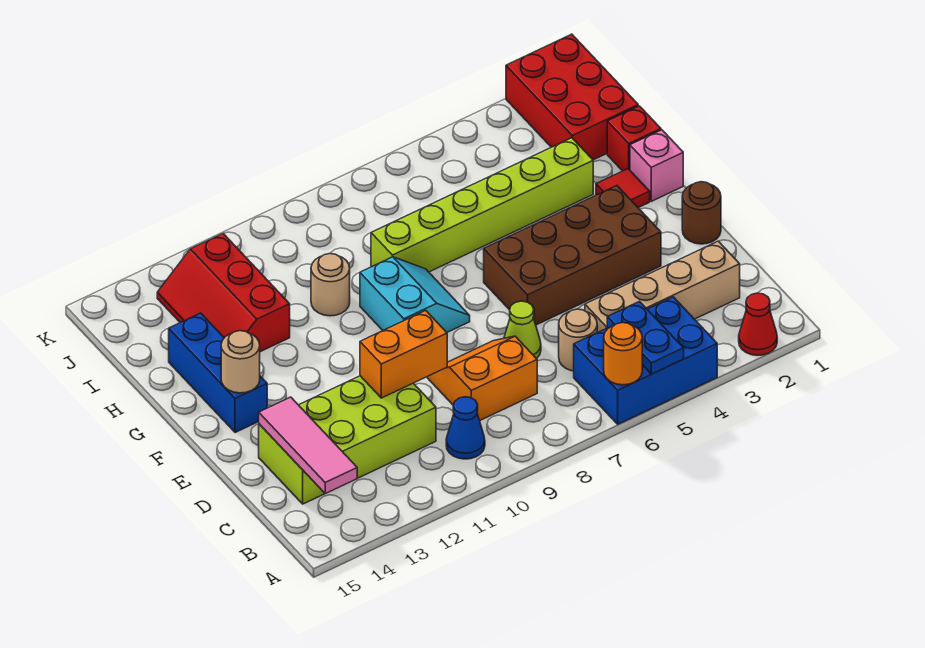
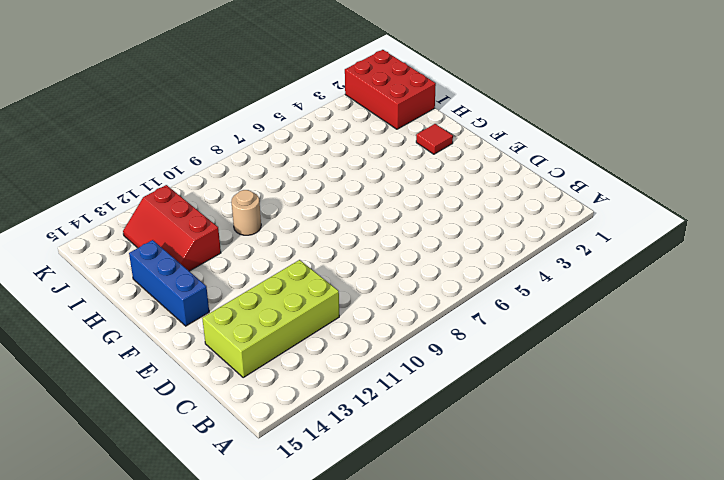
none -> red 1x1 cone [739,293,777,356]
none -> blue 2x3 brick [574,297,717,424]
none -> blue 1x1 cone [446,397,485,459]

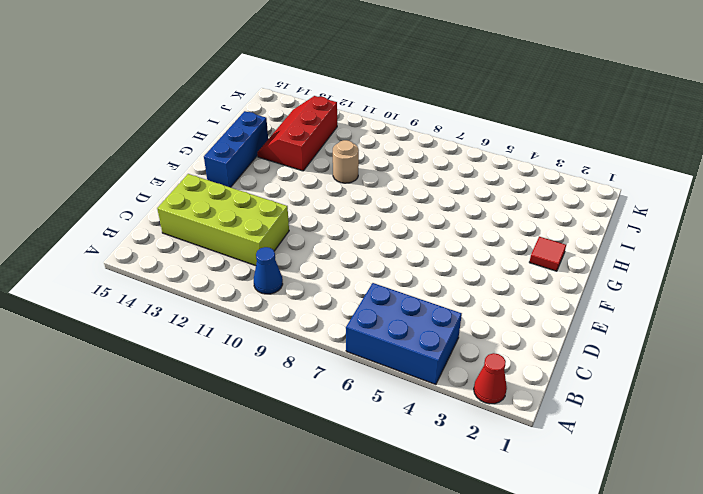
none -> tan 1x4 brick [585,241,740,333]
none -> tan 1x1 round brick [559,309,597,371]
none -> orange 2x2 slope [427,336,537,421]

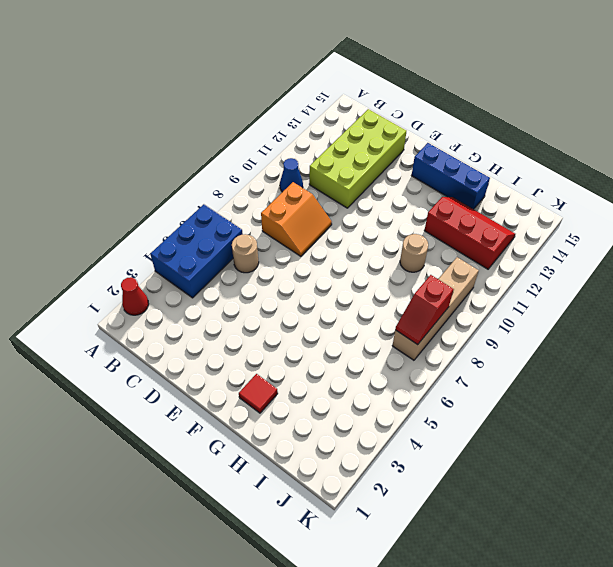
tan 1x4 brick [392,257,479,360] -> tan 1x4 brick moved to [585,241,740,333]
red 1x2 slope [395,275,453,345] -> none
none -> lime 1x1 cone [504,301,541,359]
none -> brown 1x1 round brick [682,182,721,244]
none -> brown 2x4 brick [484,186,661,325]

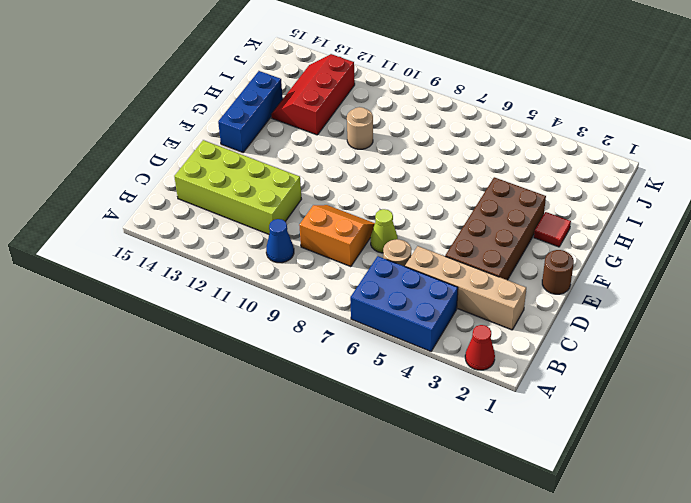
brown 2x4 brick [445,177,546,280] -> brown 2x4 brick turned to [484,186,661,325]
none -> cyan 2x2 slope [360,257,470,332]
none -> pink 1x1 brick [630,130,683,201]
none -> red 1x1 brick [607,106,661,171]

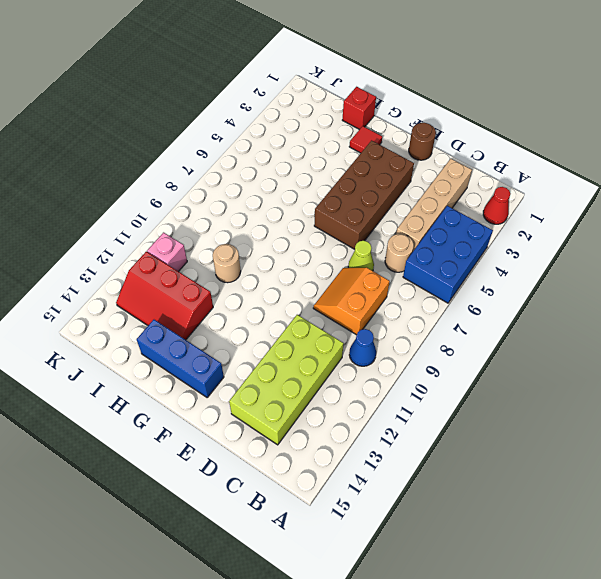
pink 1x1 brick [147,233,187,272] -> pink 1x1 brick moved to [630,130,683,201]
none -> cyan 2x2 slope [360,257,470,332]
none -> lime 1x6 brick [371,138,593,272]
none -> red 2x3 brick [506,34,638,160]

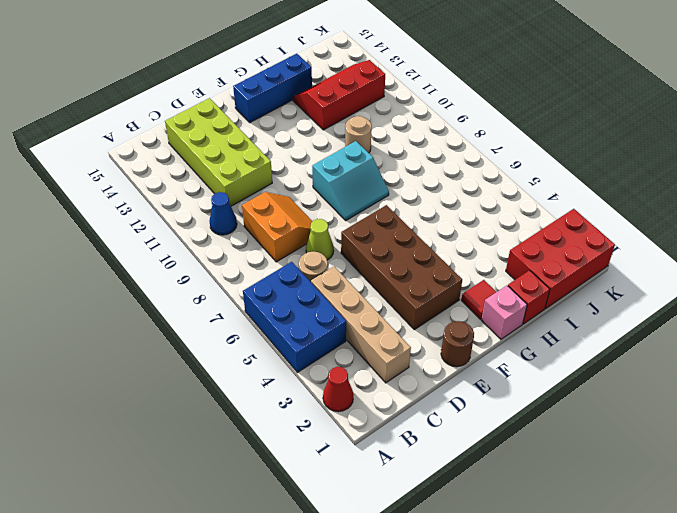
none -> lime 1x6 brick [371,138,593,272]
none -> blue 1x2 plate [607,302,684,374]
none -> orange 1x1 round brick [604,323,642,385]

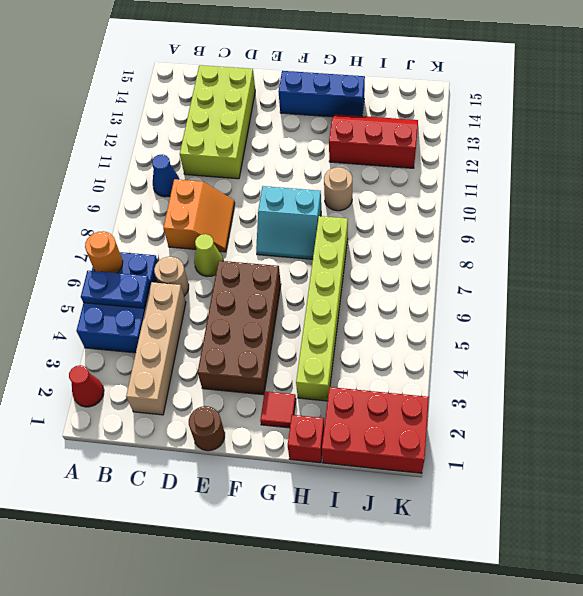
none -> pink 1x1 brick [630,130,683,201]
none -> pink 1x3 tile [259,397,357,494]
none -> orange 1x2 brick [360,311,447,398]

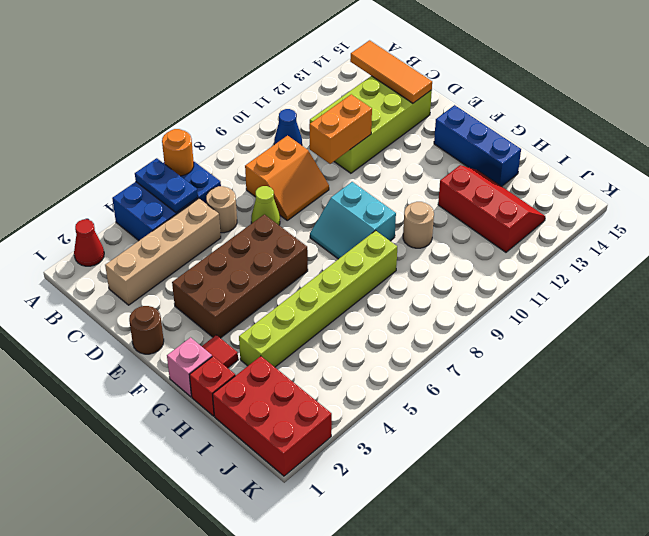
orange 1x3 tile [350,40,432,103] -> pink 1x3 tile [259,397,357,494]
none -> tan 1x1 round brick [221,331,260,393]

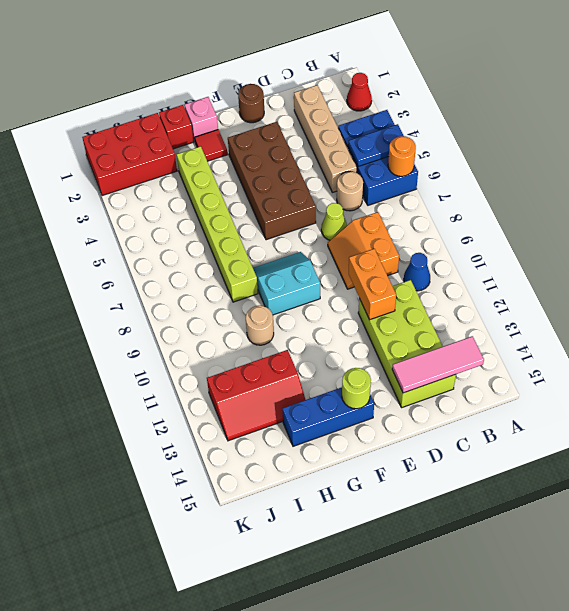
lime 1x1 round brick [342,368,371,409] -> tan 1x1 round brick [221,331,260,393]

